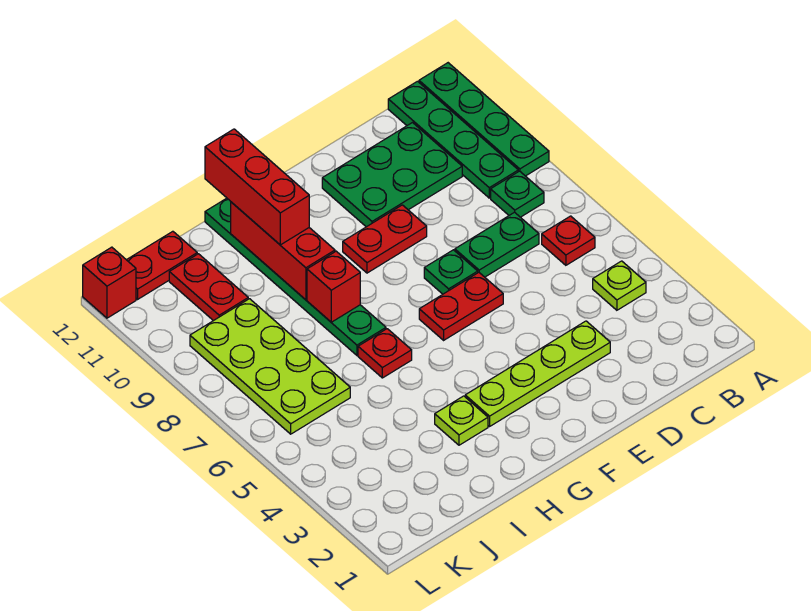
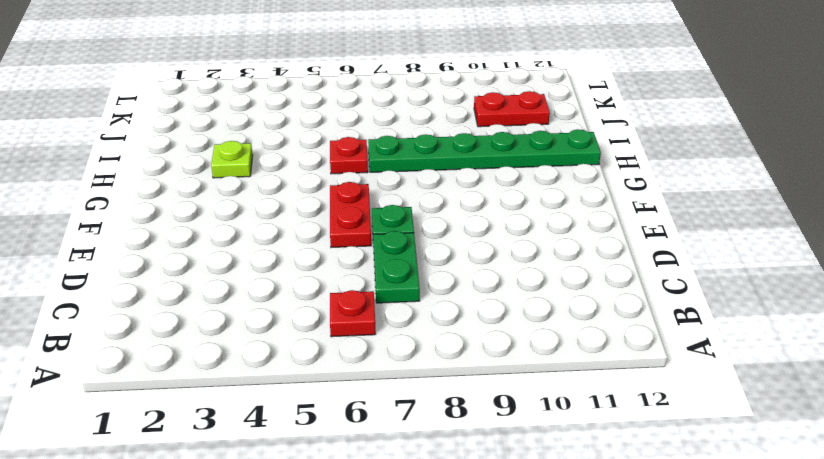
none -> green 1x4 plate [419,63,549,176]
none -> lime 1x1 plate [593,261,646,310]
none -> green 1x1 plate [491,171,544,217]

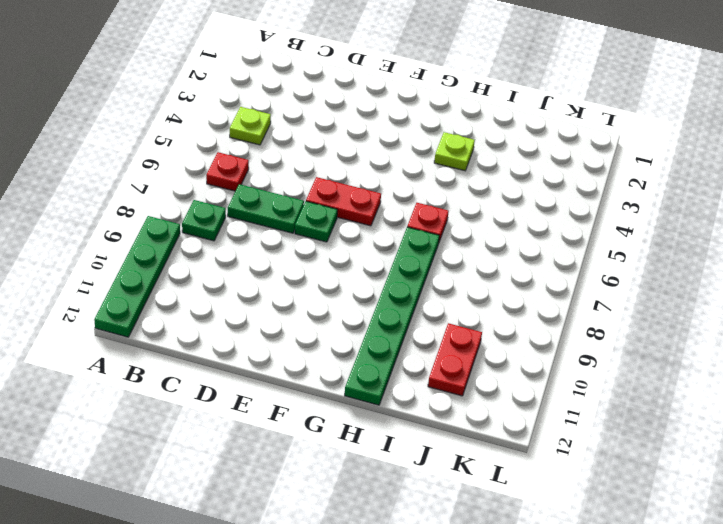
none -> green 1x4 plate [388,81,518,198]
none -> green 2x3 plate [322,123,462,227]
none -> lime 1x4 plate [465,321,610,426]

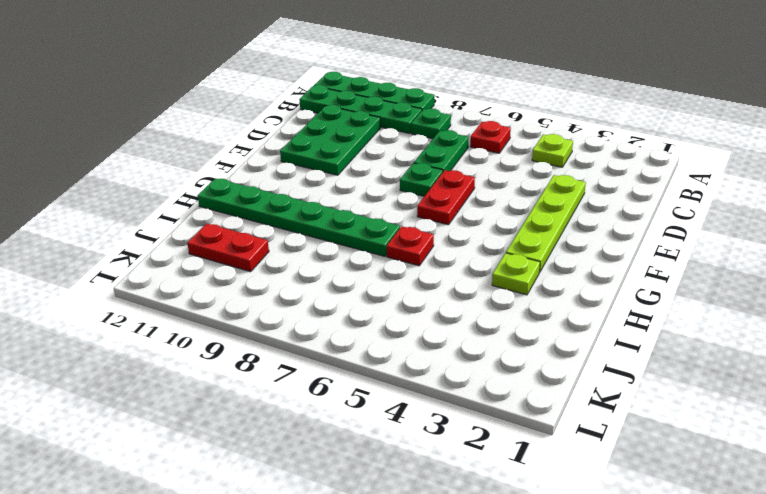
none -> red 1x2 plate [343,205,427,273]
none -> lime 2x4 plate [190,299,350,434]
none -> red 1x2 plate [127,231,197,299]

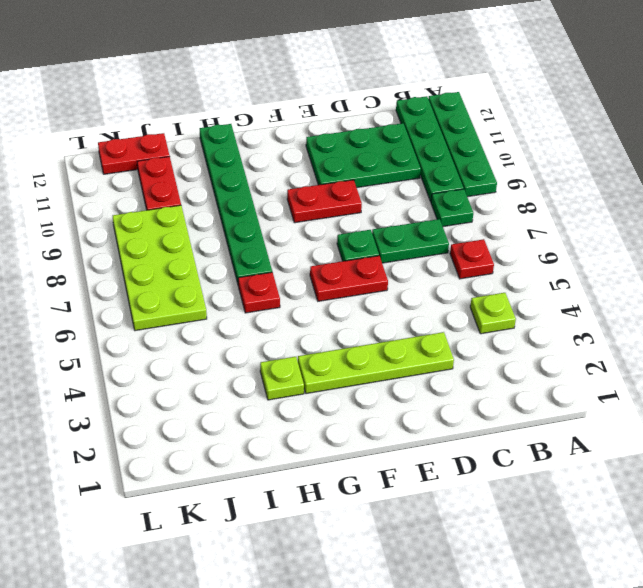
none -> red 1x1 brick [83,247,136,318]
none -> red 1x1 brick [307,251,360,322]
none -> red 1x3 brick [231,202,335,300]

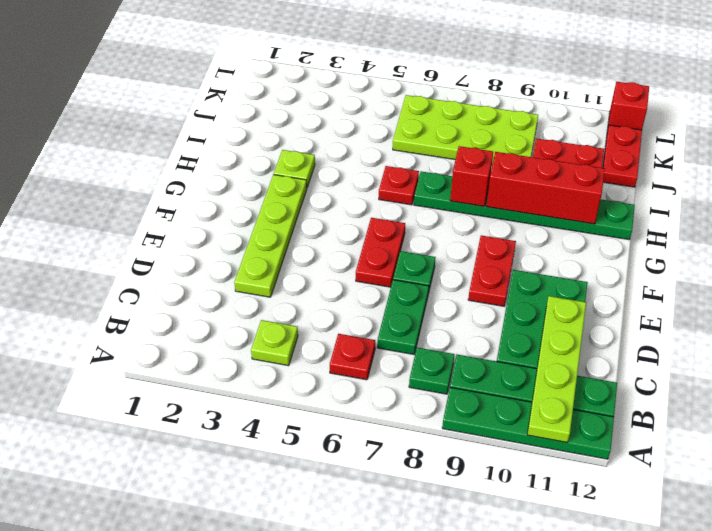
lime 1x4 plate [527,296,586,443] -> none
none -> red 1x3 brick [205,129,309,245]

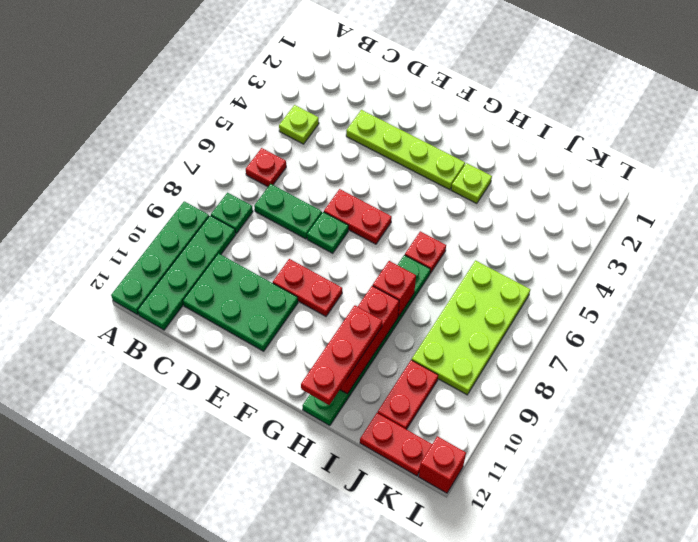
red 1x3 plate [301,306,382,405] -> red 1x3 brick [205,129,309,245]

